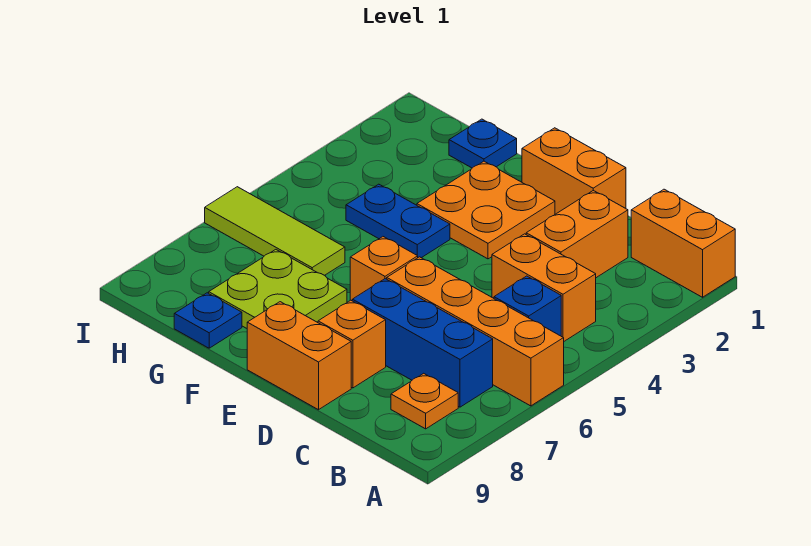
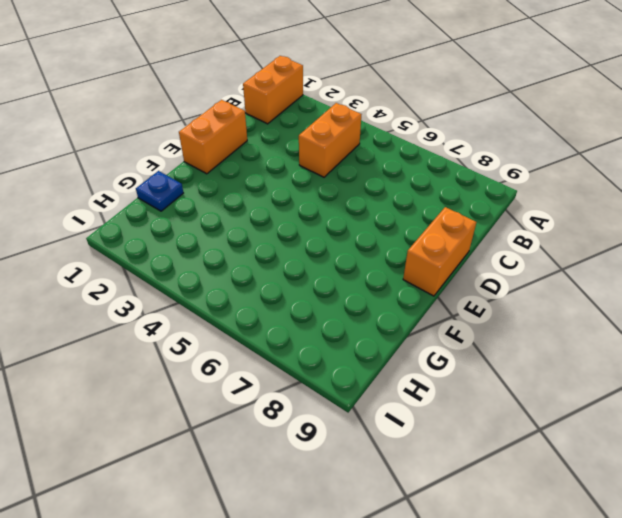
none -> orange 1x4 brick [387,257,564,406]
none -> blue 1x1 brick [494,276,561,336]
none -> blue 1x3 brick [352,279,493,407]

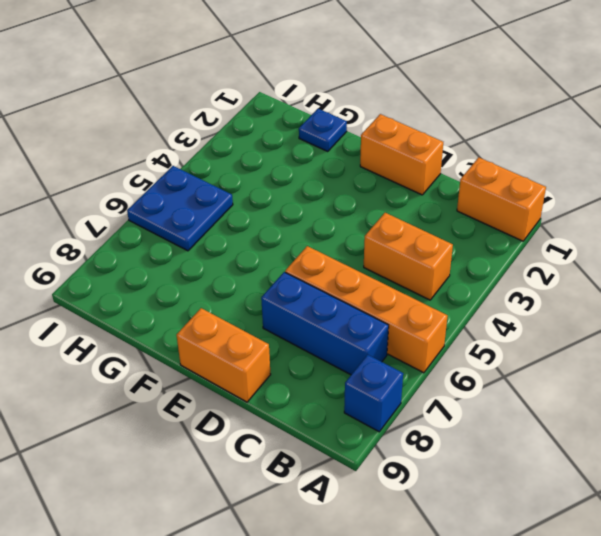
blue 1x1 brick [344,355,403,432] -> blue 1x1 brick moved to [494,276,561,336]
blue 2x2 plate [127,166,233,251] -> lime 1x3 tile [205,187,345,275]
none -> orange 1x1 plate [391,373,458,429]
none -> orange 1x2 brick [526,191,628,278]
none -> orange 1x1 brick [318,300,386,388]

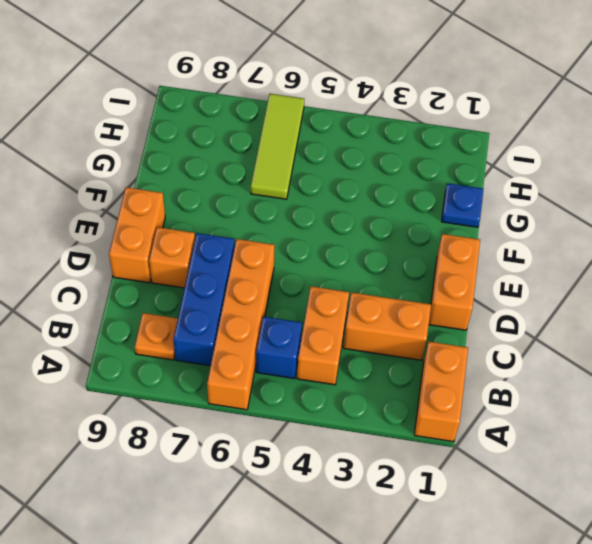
none -> orange 2x2 plate [417,161,555,259]
none -> orange 1x1 brick [350,237,418,301]
none -> blue 1x2 plate [346,184,450,258]

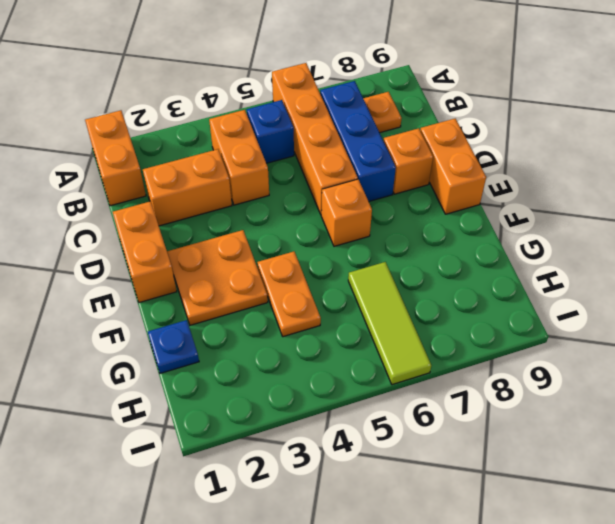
orange 1x2 plate [257,252,321,337] -> blue 1x2 plate [346,184,450,258]
none -> lime 2x2 plate [209,250,347,328]
none -> blue 1x1 plate [174,293,242,348]

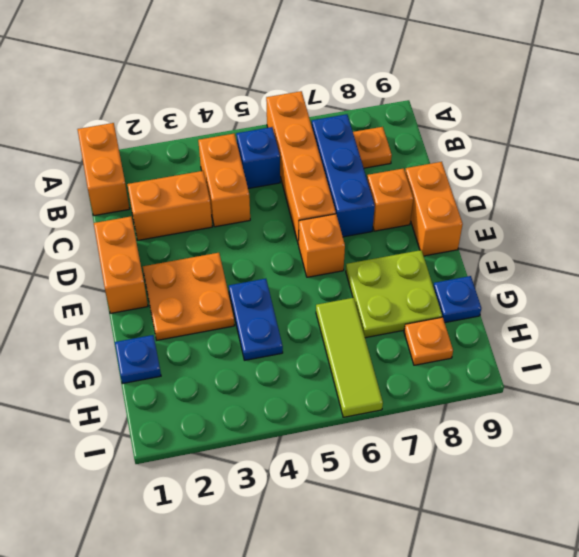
orange 1x1 plate [404,317,453,365] -> none

